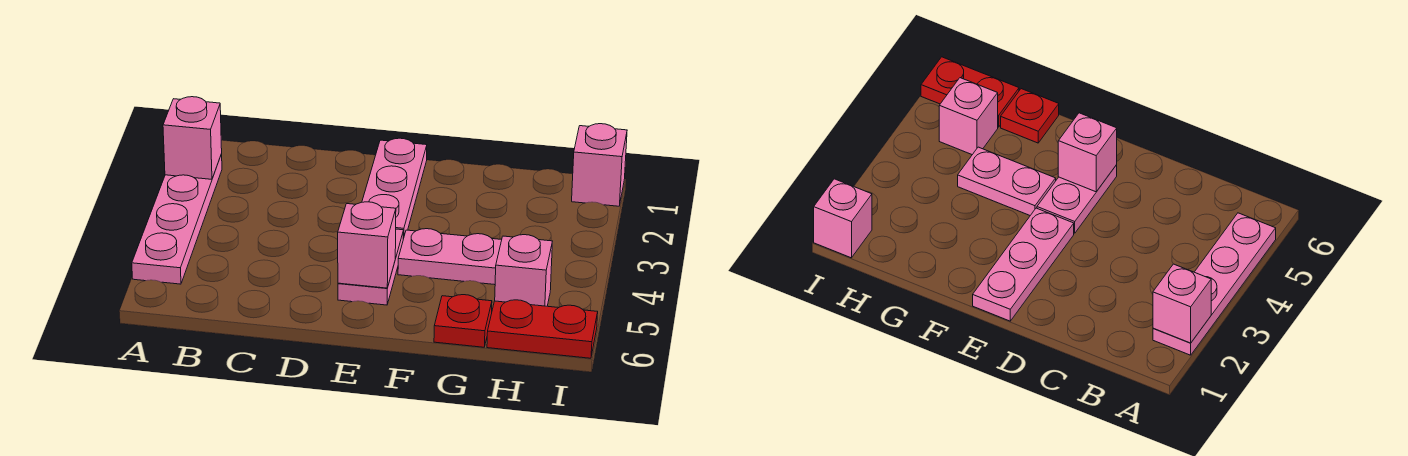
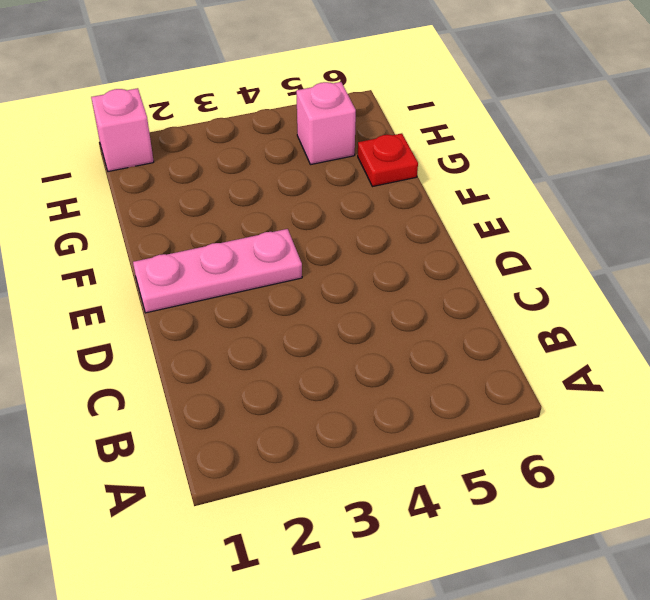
none -> pink 1x4 plate [132,154,222,284]
none -> pink 1x2 plate [338,229,404,305]

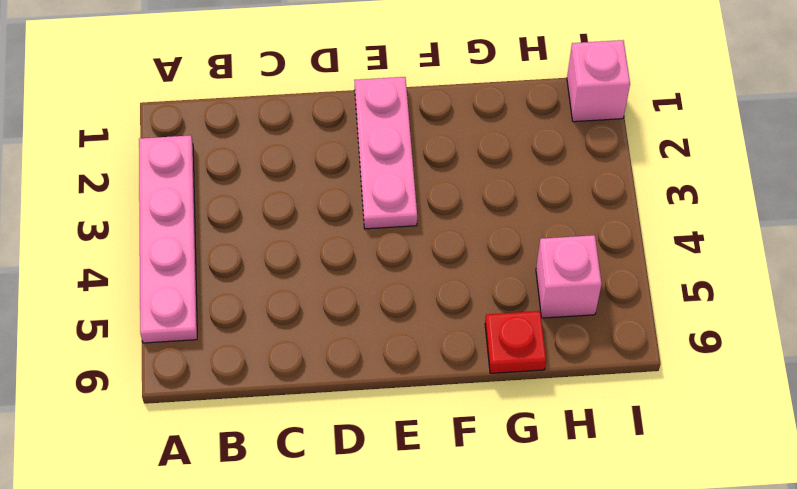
none -> pink 1x2 plate [338,229,404,305]
none -> pink 1x2 plate [398,229,502,285]

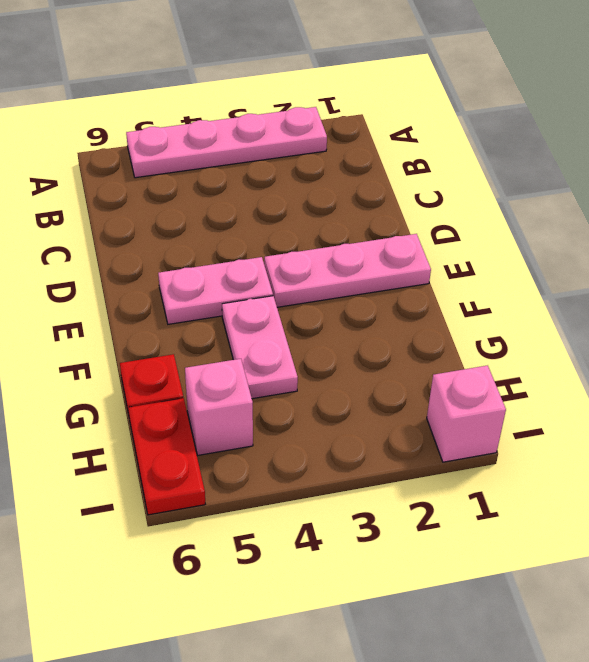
none -> pink 1x1 brick [163,97,222,179]
none -> pink 1x1 brick [338,202,396,288]

